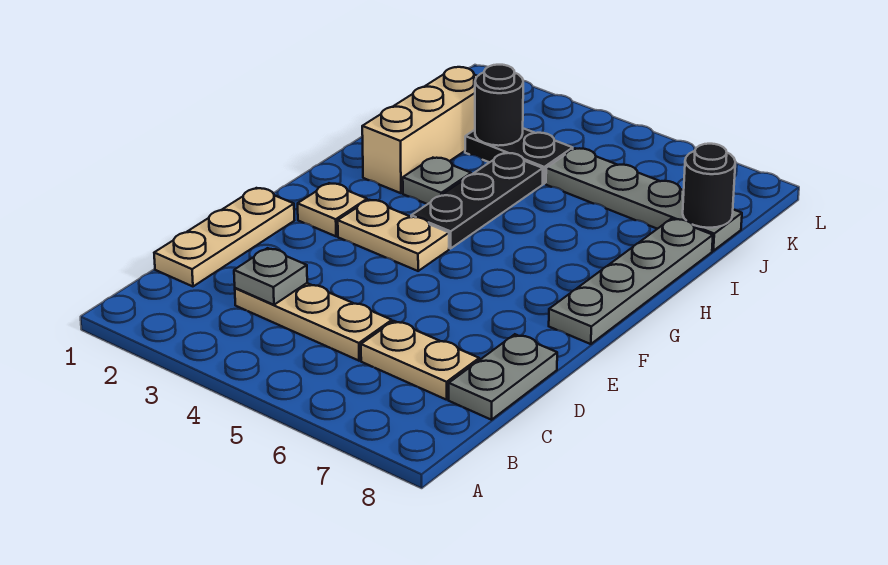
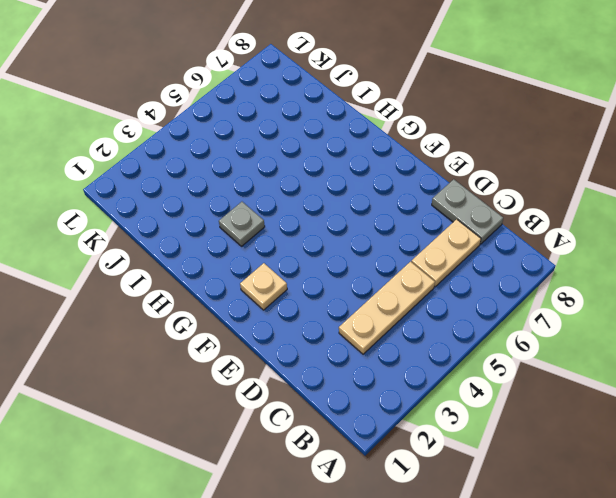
none -> tan 1x3 plate [154,188,294,286]
none -> tan 1x2 plate [338,200,449,271]
none -> grey 1x4 plate [549,219,713,344]

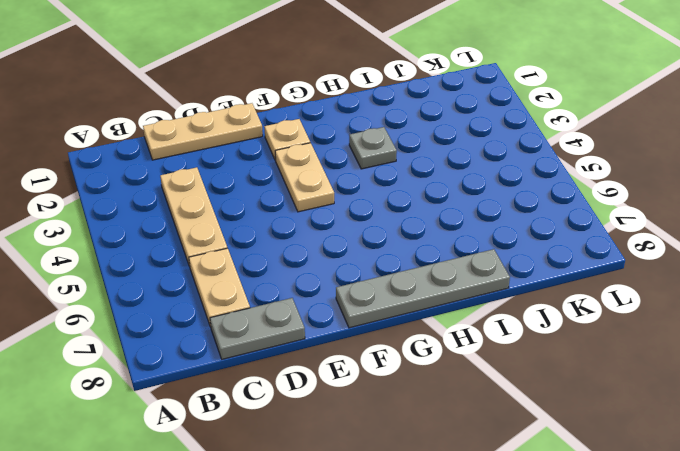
none -> black 1x3 plate [411,153,543,249]
none -> tan 1x3 brick [362,67,477,193]
none -> black 1x2 plate [465,128,573,184]

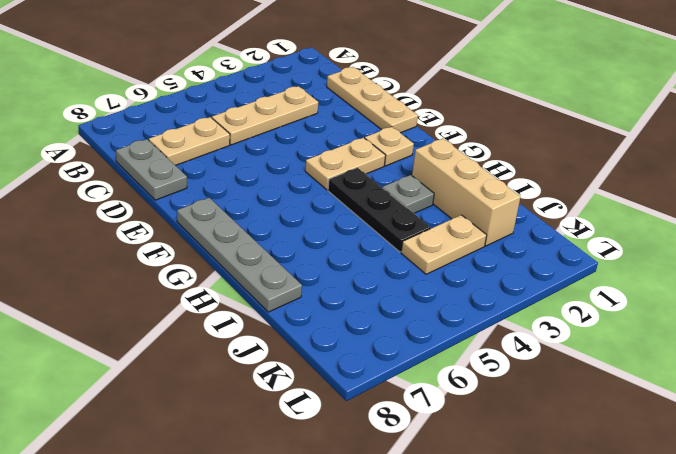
tan 1x2 plate [401,215,487,274] -> black 1x2 plate [465,128,573,184]
none -> grey 1x4 plate [546,148,742,251]
none -> grey 1x1 plate [234,248,307,305]
none -> black 1x1 round brick [475,65,523,146]

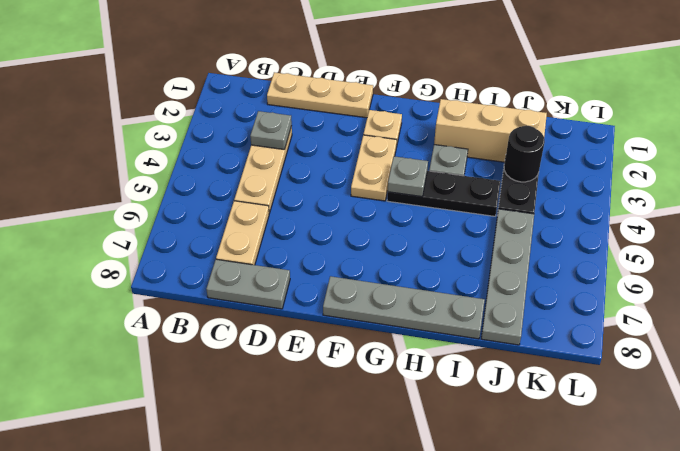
grey 1x1 plate [388,156,428,197] -> none
none -> black 1x1 round brick [683,144,735,228]

